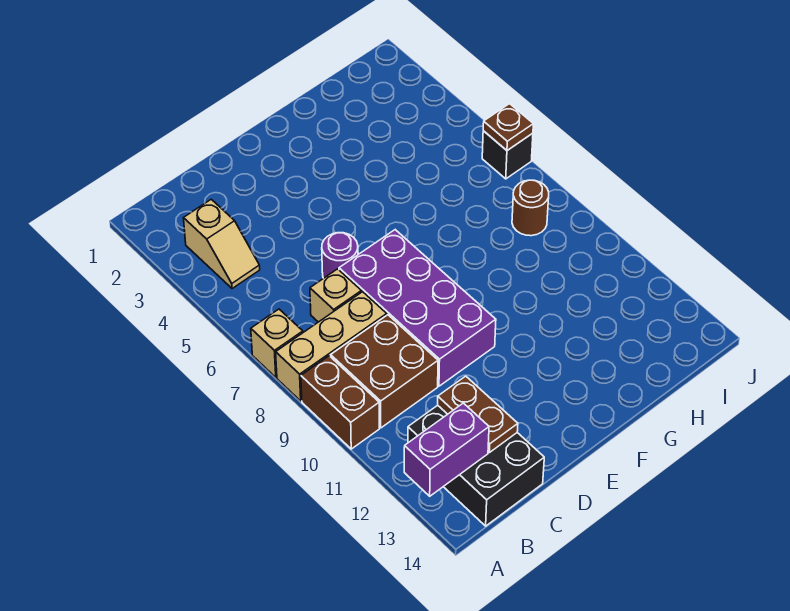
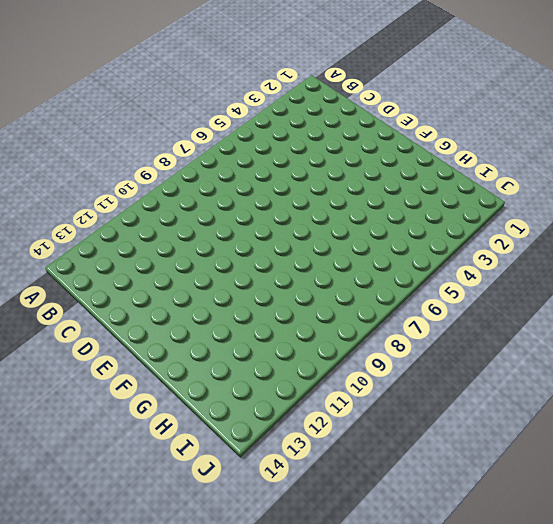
none -> tan 1x1 brick [251,309,303,377]
none -> tan 1x3 brick [276,292,387,401]
none -> brown 1x2 brick [301,356,379,449]

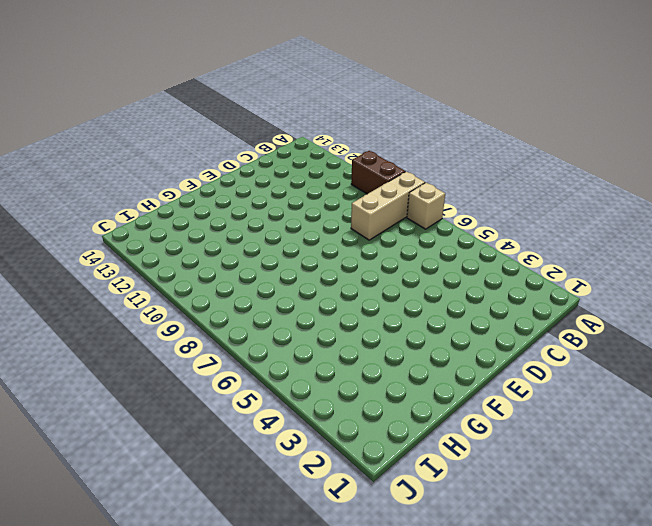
none -> tan 1x2 slope [184,199,260,289]
none -> brown 2x2 brick [331,315,438,428]
none -> black 2x3 brick [408,405,544,526]

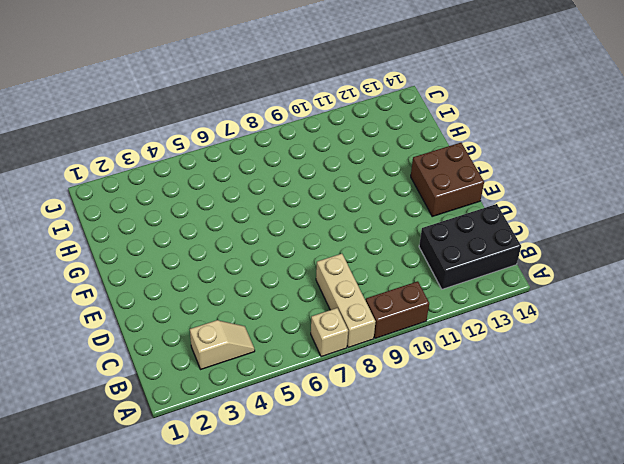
brown 2x2 brick [411,143,484,216] -> brown 2x2 brick moved to [331,315,438,428]
none -> tan 1x1 brick [310,269,361,322]
none -> purple 1x1 round brick [322,233,358,278]
none -> purple 2x4 brick [339,230,496,386]

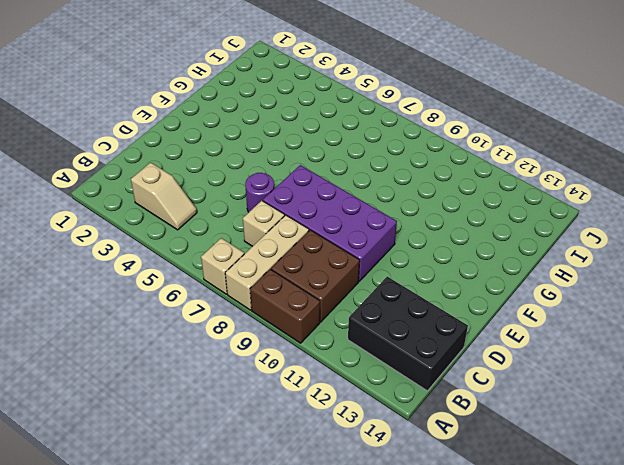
none -> brown 1x1 round brick [512,180,549,236]
none -> black 1x1 brick [482,131,533,179]
none -> purple 1x2 brick [404,403,489,496]

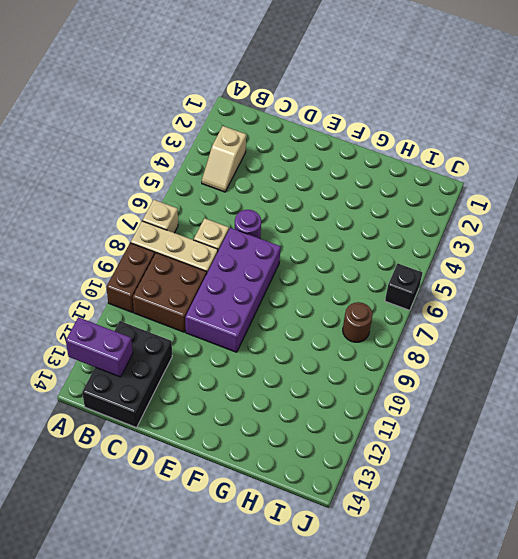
none -> brown 1x2 plate [438,376,518,453]
none -> brown 1x1 plate [483,104,533,150]

